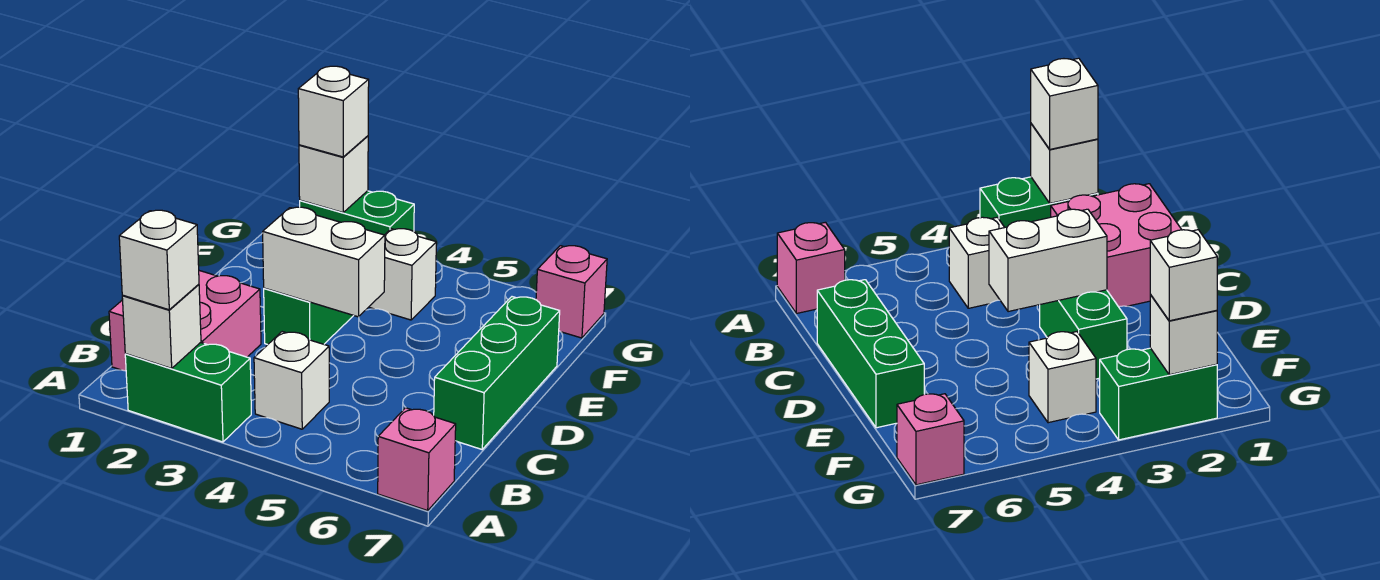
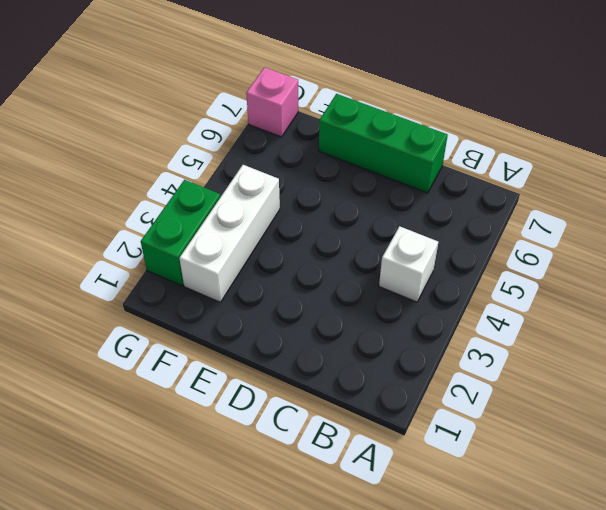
white 1x3 brick [179,165,280,302] -> white 1x1 brick [369,229,436,320]
none -> green 1x2 brick [125,343,251,442]
none -> pink 1x1 brick [378,408,456,511]
none -> pink 2x2 brick [109,271,261,371]

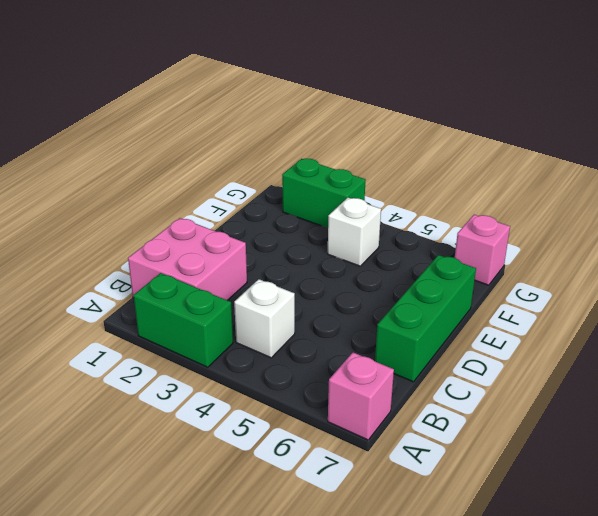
none -> green 1x2 brick [264,288,353,345]
none -> white 1x1 brick [122,284,201,368]
none -> white 1x2 brick [263,207,385,317]

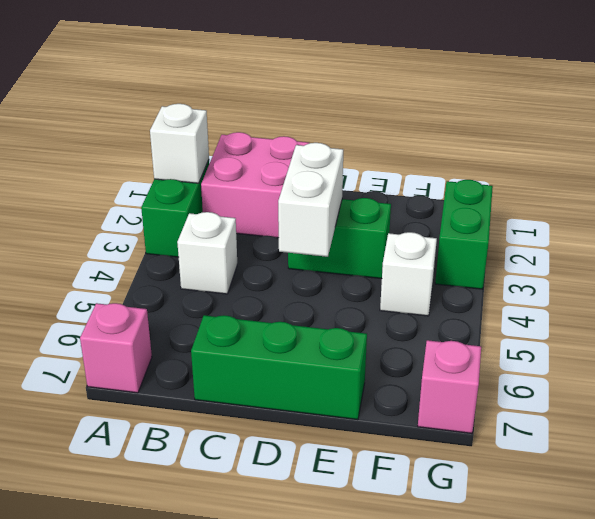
none -> white 1x1 brick [299,136,368,213]
none -> white 1x1 brick [119,210,199,310]
none -> white 1x1 brick [298,66,369,157]

